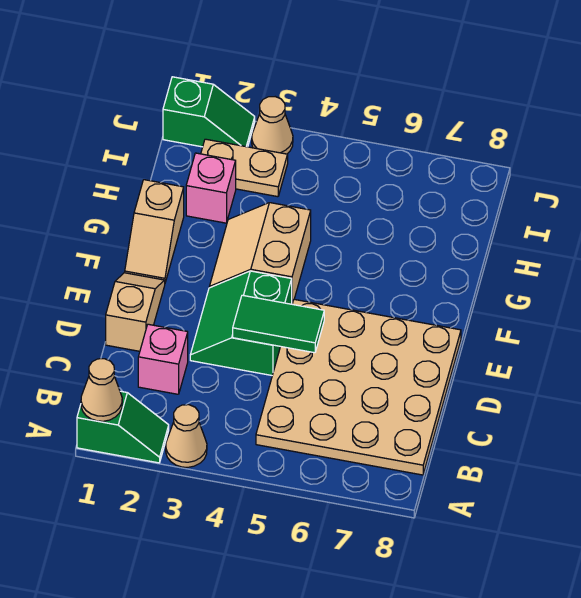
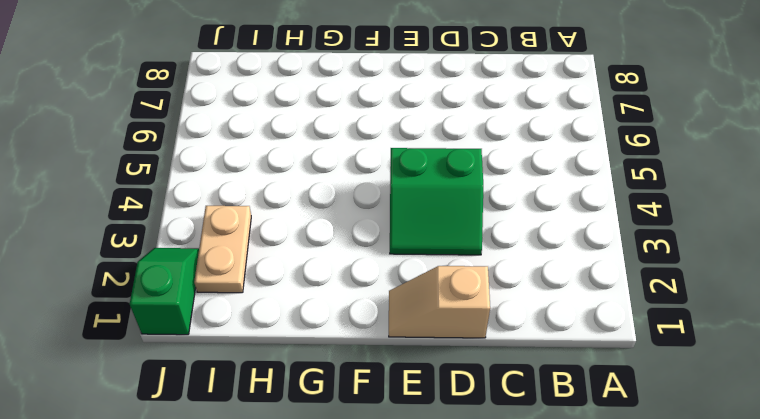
none -> green 1x2 slope [77,391,169,463]
none -> tan 1x1 cone [166,405,207,467]
none -> tan 4x4 plate [256,299,461,475]

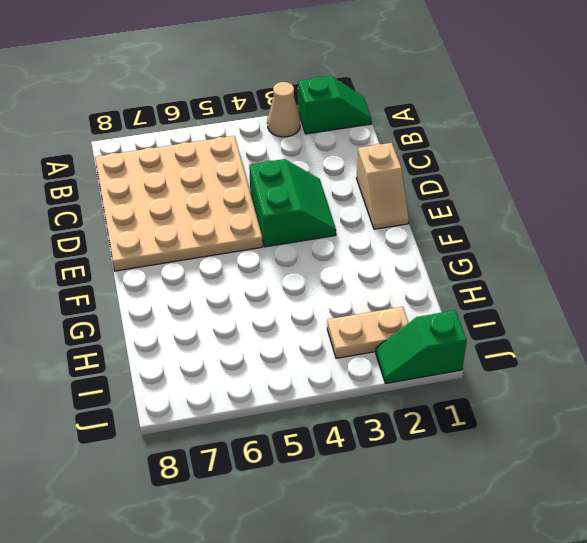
green 1x2 slope [298,76,372,134] -> green 1x2 slope turned to [77,391,169,463]
none -> pink 1x1 brick [138,324,188,394]
none -> tan 1x2 slope [125,180,184,282]
none -> tan 2x2 slope [209,203,311,304]

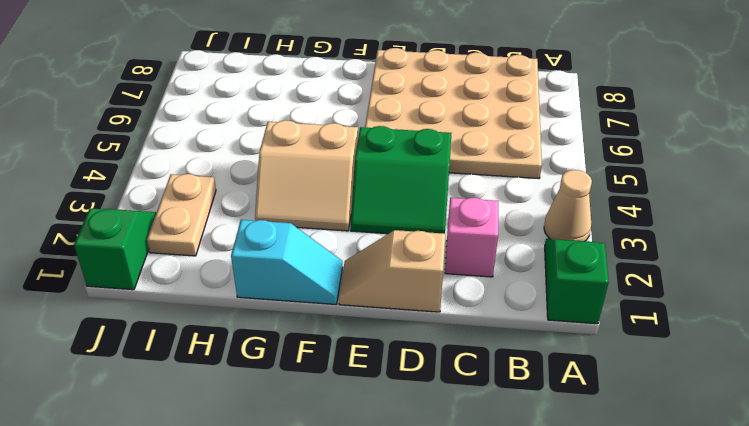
cyan 1x2 slope [231,220,343,304] -> tan 1x2 slope [125,180,184,282]
none -> pink 1x1 brick [186,153,236,223]
none -> tan 1x1 cone [252,97,293,154]
none -> tan 1x1 cone [81,359,122,421]

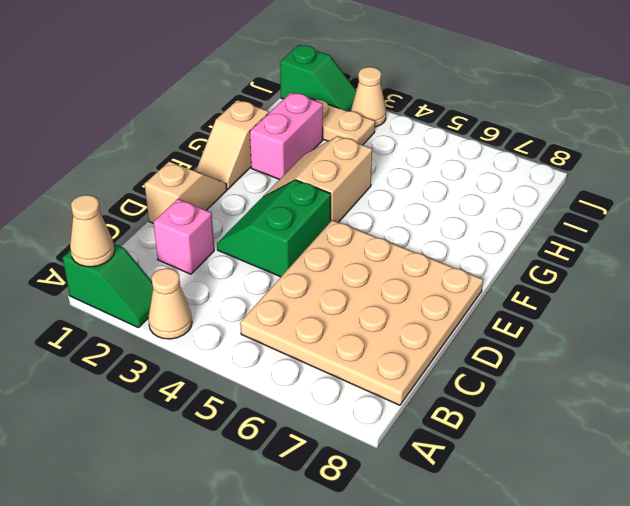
pink 1x2 brick [250,92,323,179] -> pink 1x1 brick [186,153,236,223]
none -> green 1x2 tile [233,295,324,353]

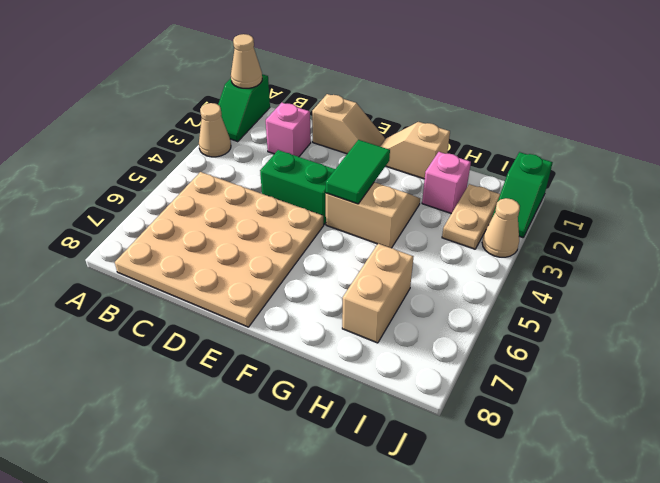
green 1x2 tile [326,140,390,204] -> green 1x2 tile moved to [233,295,324,353]
tan 1x2 brick [342,244,413,343] -> none

